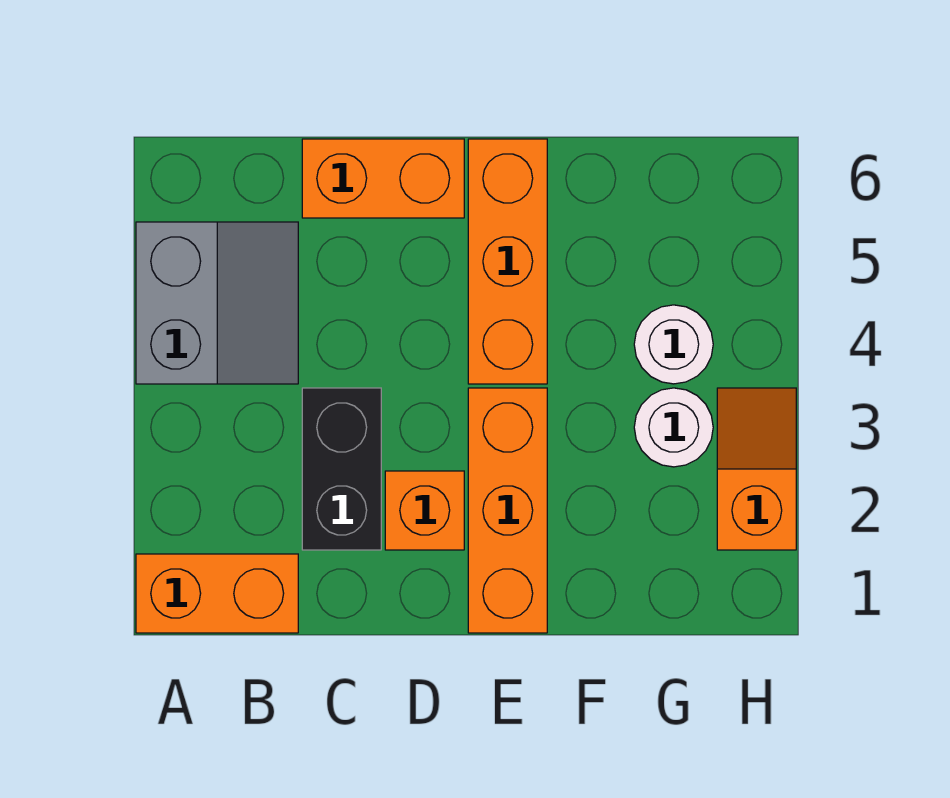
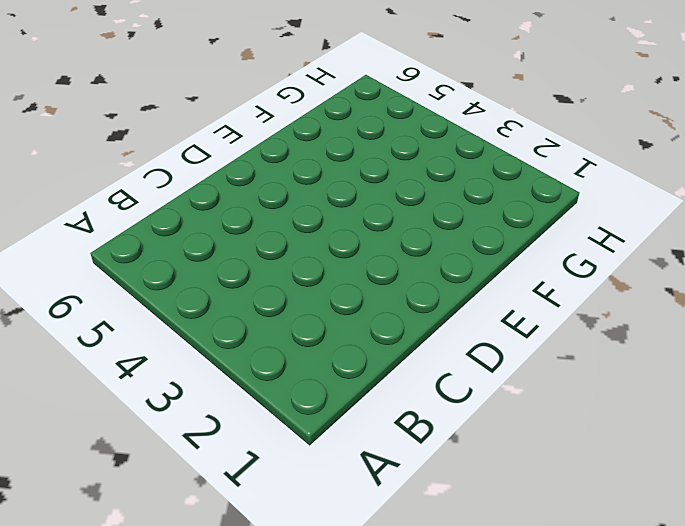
none -> orange 1x2 brick [136,554,298,633]
none -> grey 2x2 slope [136,222,298,384]

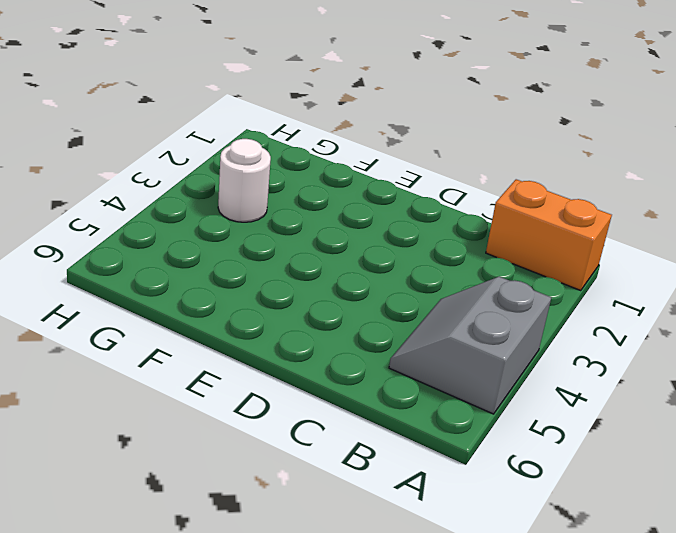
none -> black 1x2 brick [302,388,381,550]
none -> orange 1x2 brick [302,139,464,218]

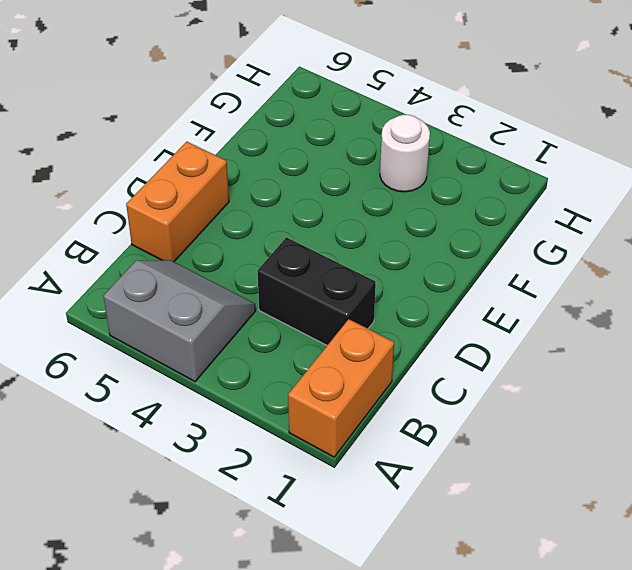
none -> orange 1x1 brick [385,471,464,550]
none -> orange 1x3 brick [468,388,547,633]

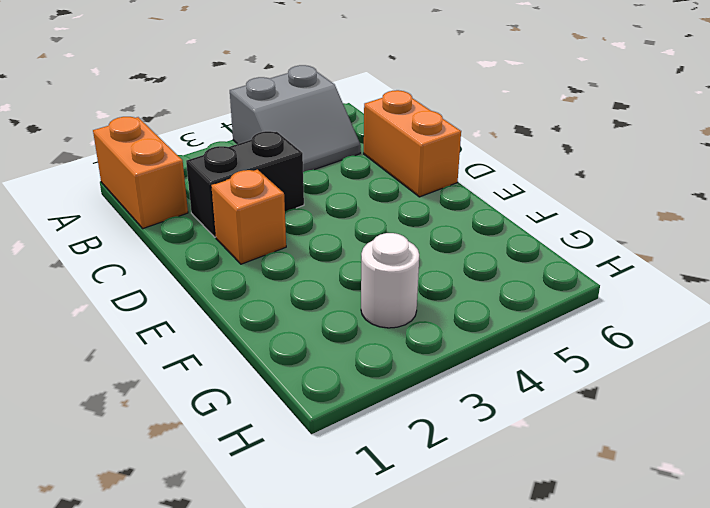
none -> orange 1x3 brick [468,388,547,633]
none -> orange 1x3 brick [468,139,547,384]

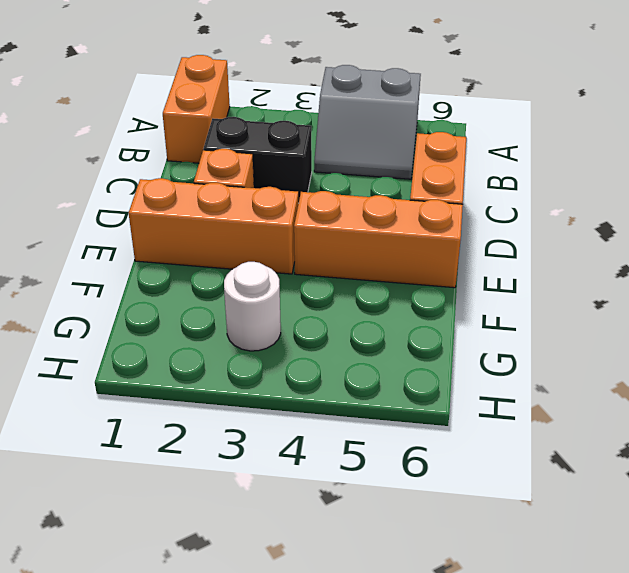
none -> white 1x1 round brick [634,305,713,384]
none -> orange 1x2 slope [717,388,796,550]

